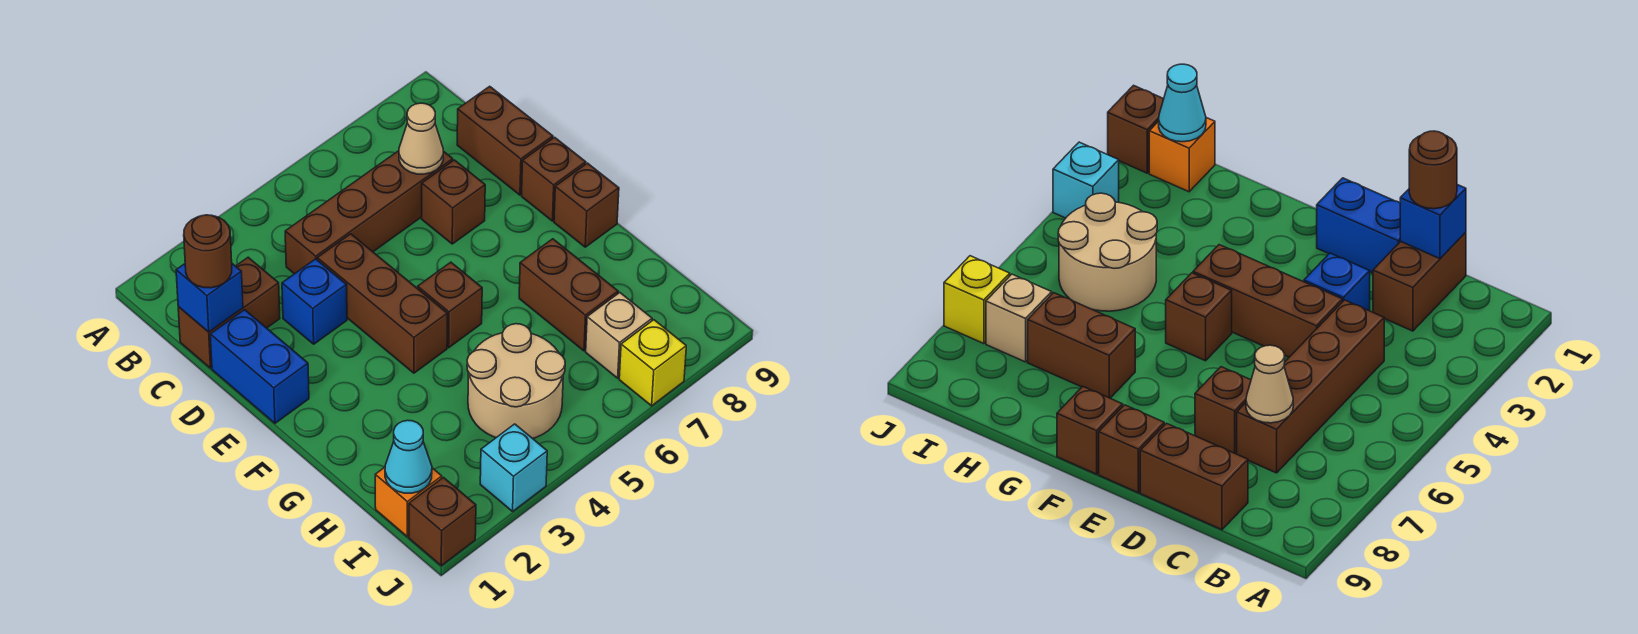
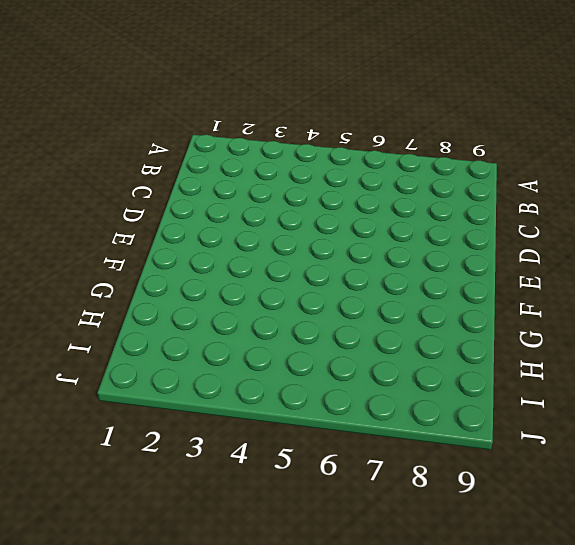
none -> brown 1x2 brick [178,257,280,368]
none -> brown 1x4 brick [285,151,453,274]
none -> brown 1x2 brick [457,86,553,195]

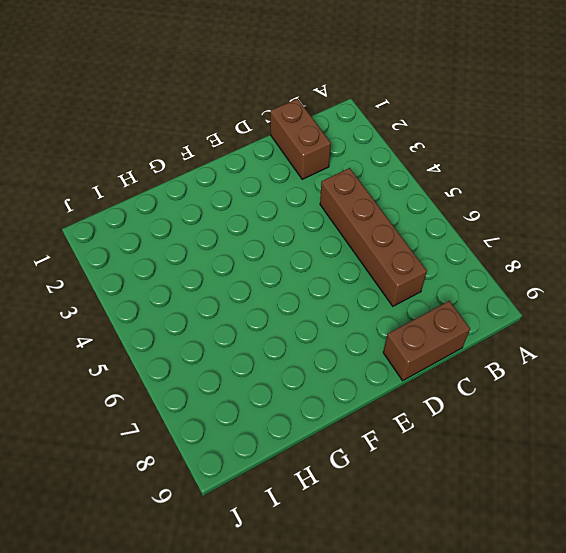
none -> blue 1x2 brick [210,310,309,423]
none -> blue 1x1 brick [282,259,347,344]
none -> brown 1x3 brick [317,234,447,373]

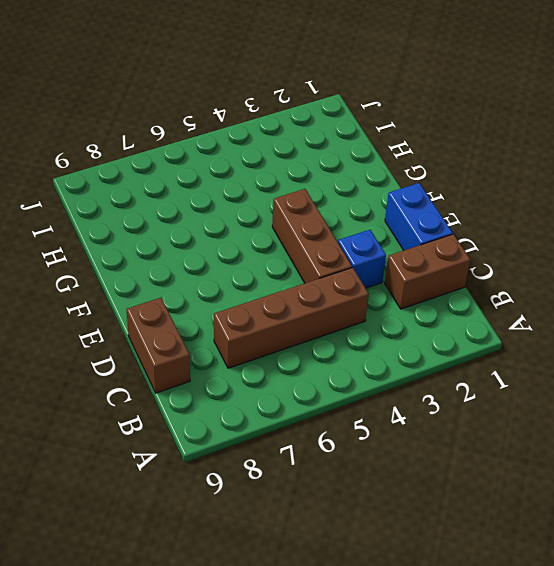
none -> brown 1x1 brick [422,160,485,244]
none -> brown 1x1 brick [522,137,586,221]
none -> brown 1x1 brick [418,262,482,348]

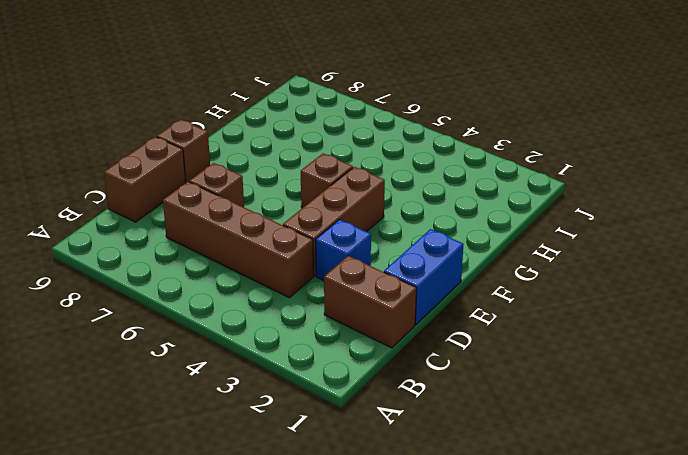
none -> brown 1x1 brick [554,163,619,247]
none -> brown 1x2 brick [519,239,618,351]
none -> tan 2x2 round brick [467,324,565,439]

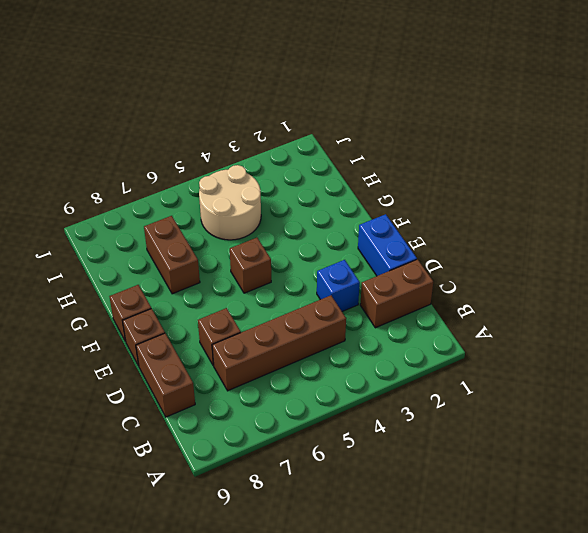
none -> brown 1x3 brick [317,234,447,373]
none -> orange 1x1 brick [375,467,442,537]
none -> tan 1x1 brick [586,293,652,378]

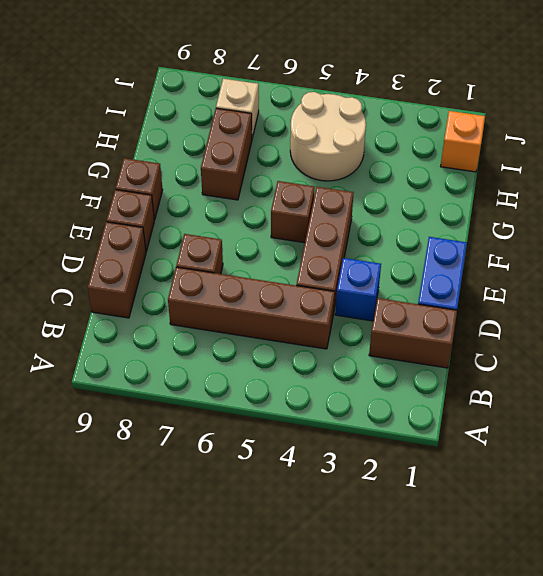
none -> brown 1x1 brick [409,478,476,566]
none -> cyan 1x1 brick [480,424,547,511]
none -> yellow 1x1 brick [619,320,686,406]

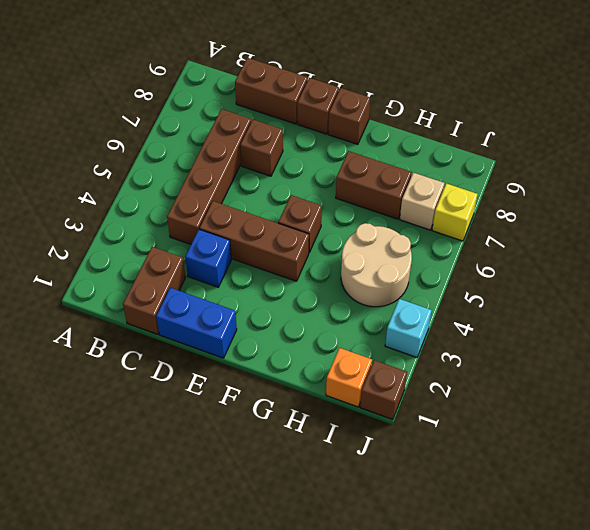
none -> blue 1x1 brick [176,264,243,332]
none -> tan 1x1 cone [399,103,443,174]
none -> cyan 1x1 cone [385,420,432,493]

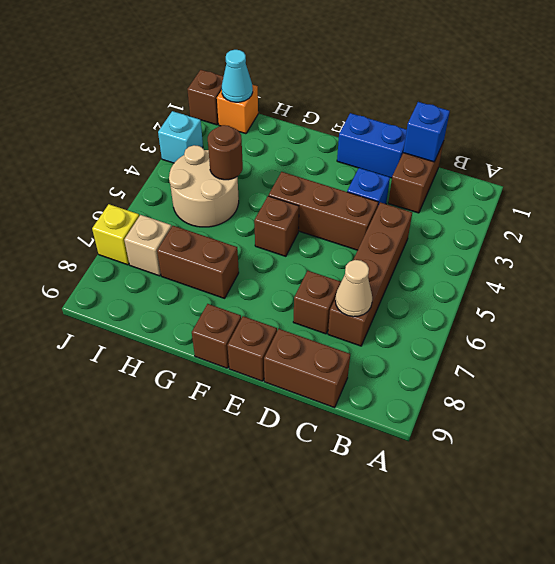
brown 1x1 round brick [208,125,243,180] -> brown 1x1 round brick moved to [184,215,232,288]

